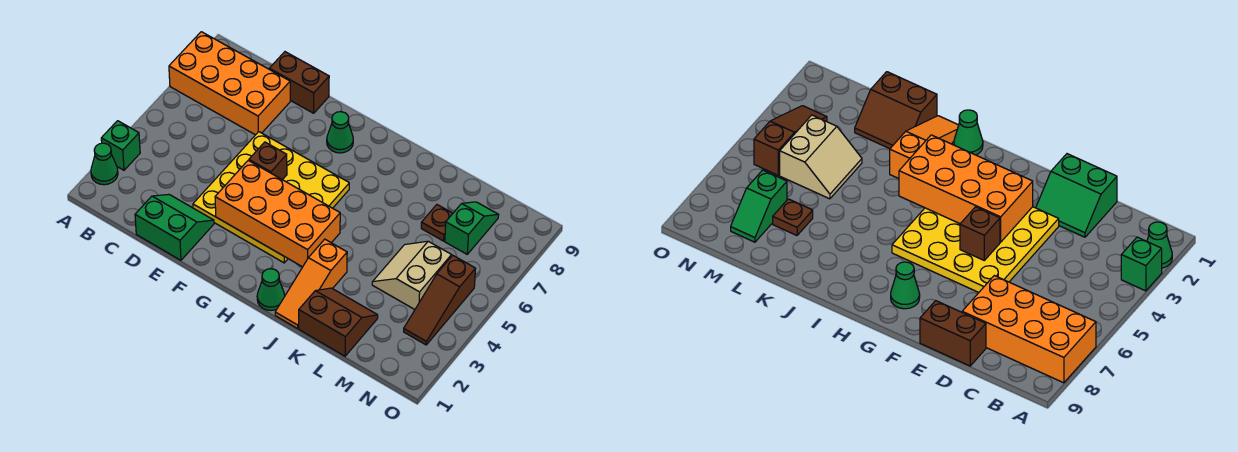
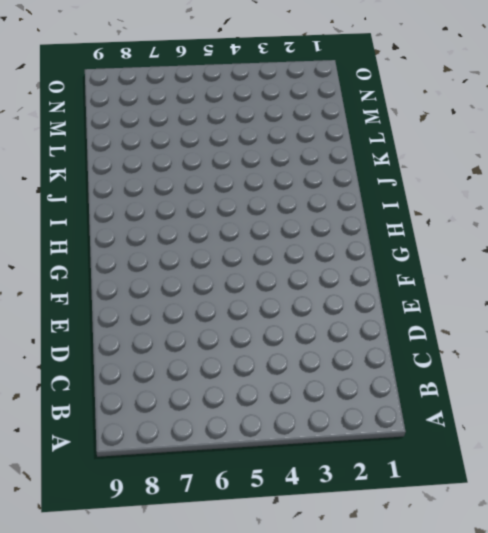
none -> green 1x1 cone [91,143,118,185]
none -> green 1x1 brick [101,121,140,170]
none -> orange 2x4 brick [169,32,290,135]

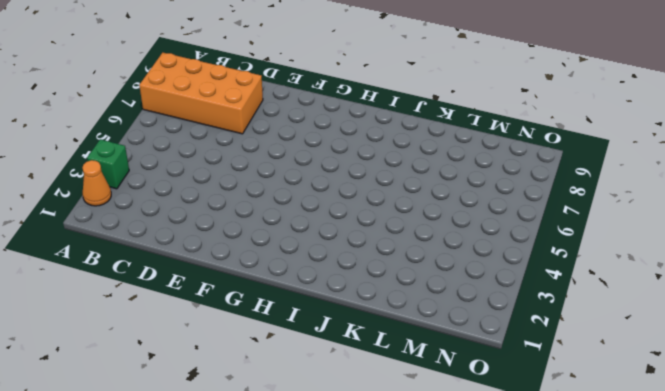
orange 1x1 cone [82,160,111,206] -> green 1x1 cone [91,143,118,185]
none -> green 2x2 slope [135,195,214,260]
none -> brown 1x2 brick [269,52,329,113]
none -> yellow 4x4 plate [193,132,349,263]

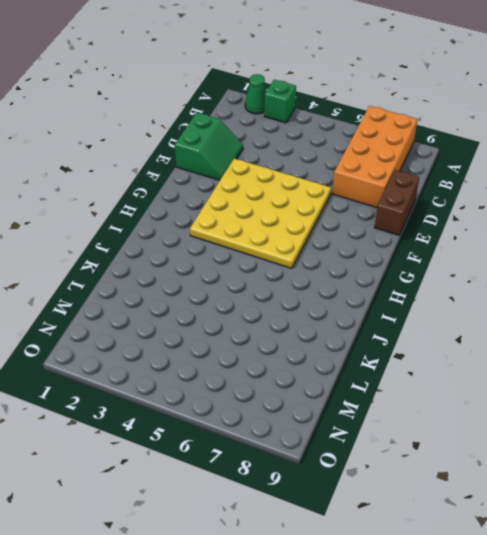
none -> green 1x1 cone [327,112,353,153]
none -> green 1x1 cone [257,269,285,310]
none -> orange 1x3 slope [275,239,347,328]

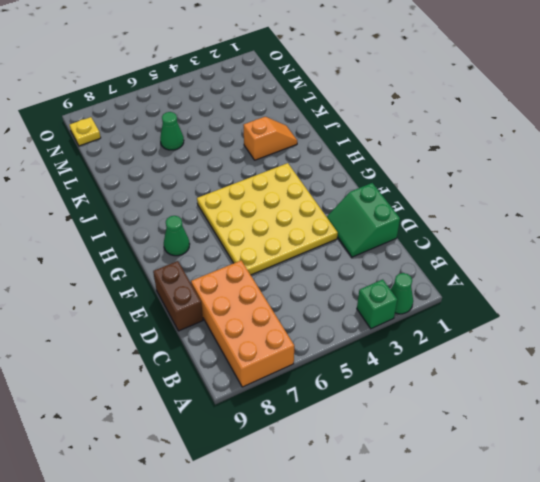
orange 1x2 slope [243,117,297,160] -> orange 1x3 slope [275,239,347,328]
green 1x1 cone [160,112,184,150] -> green 1x1 cone moved to [257,269,285,310]
yellow 1x1 plate [70,117,101,146] -> none
none -> brown 2x2 slope [299,288,378,356]
none -> tan 2x2 slope [372,241,451,309]
none -> brown 1x1 plate [421,205,453,241]

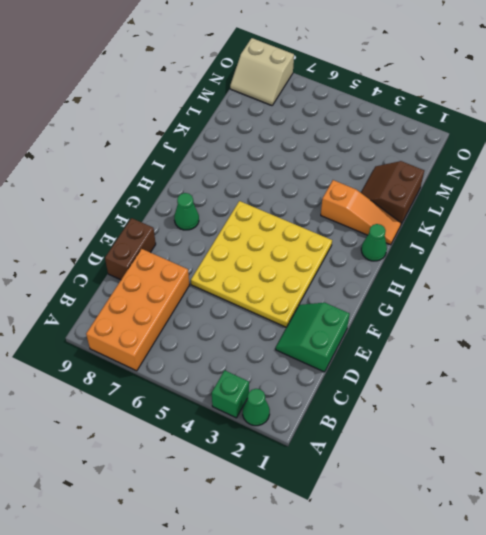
tan 2x2 slope [230,38,294,105] -> tan 2x2 slope moved to [372,241,451,309]
none -> brown 1x1 plate [421,205,453,241]
none -> green 1x2 slope [445,202,499,254]
none -> brown 1x3 slope [404,255,476,345]

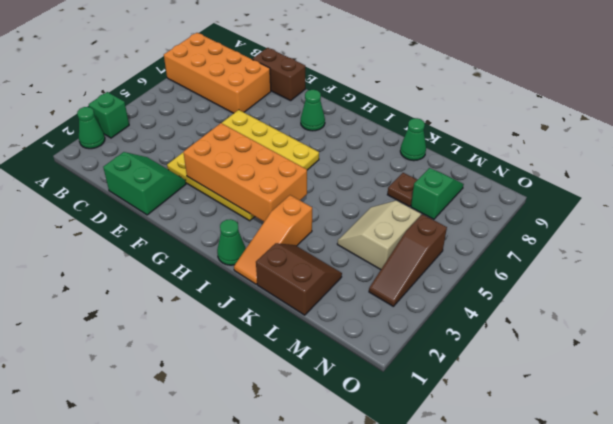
green 1x1 cone [400,118,426,161] -> none
none -> brown 1x1 brick [249,142,287,180]

